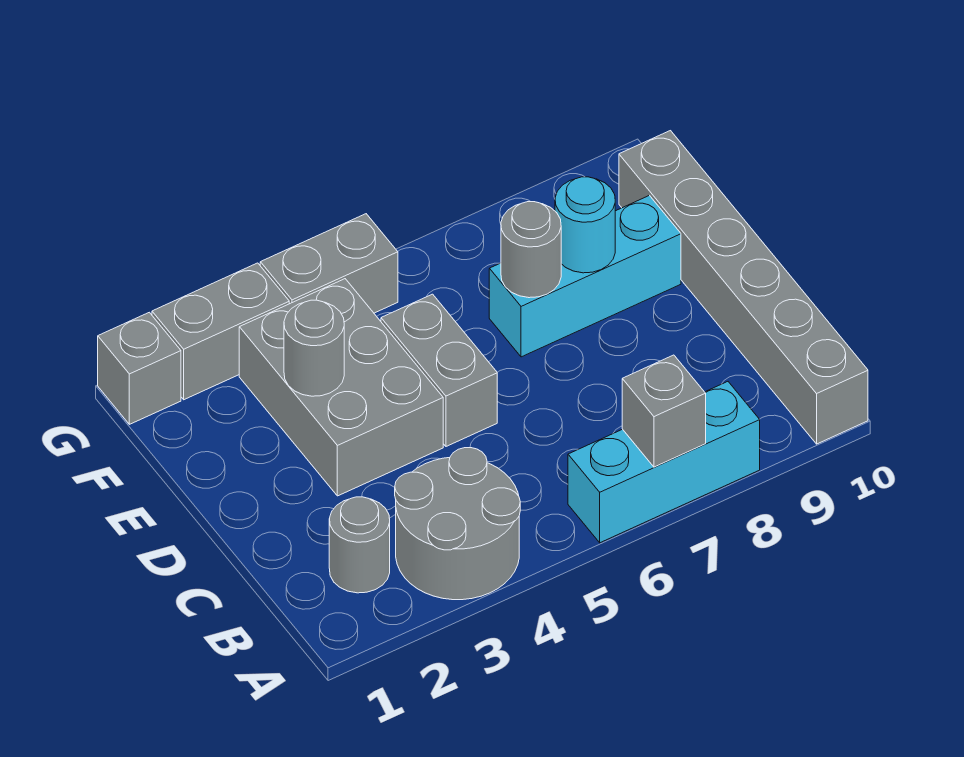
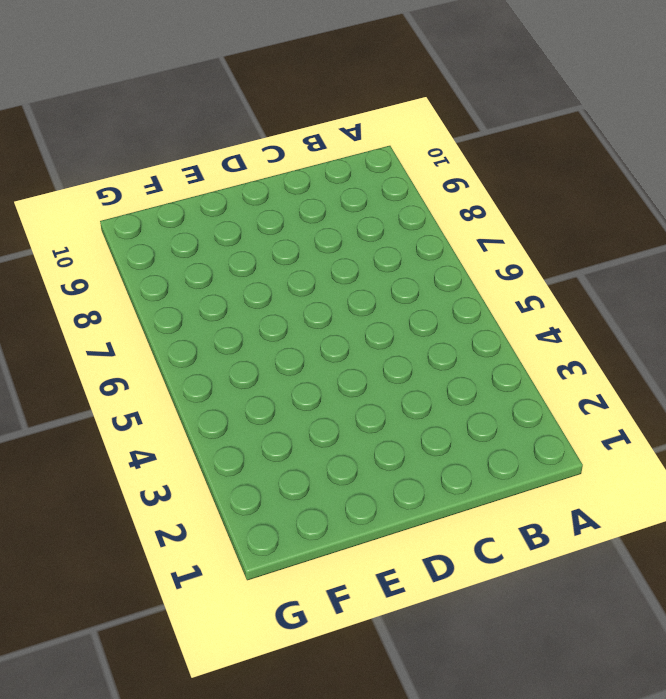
none -> grey 2x2 round brick [395,448,520,600]
none -> cyan 1x3 brick [568,382,760,543]
none -> grey 1x6 brick [619,131,868,444]

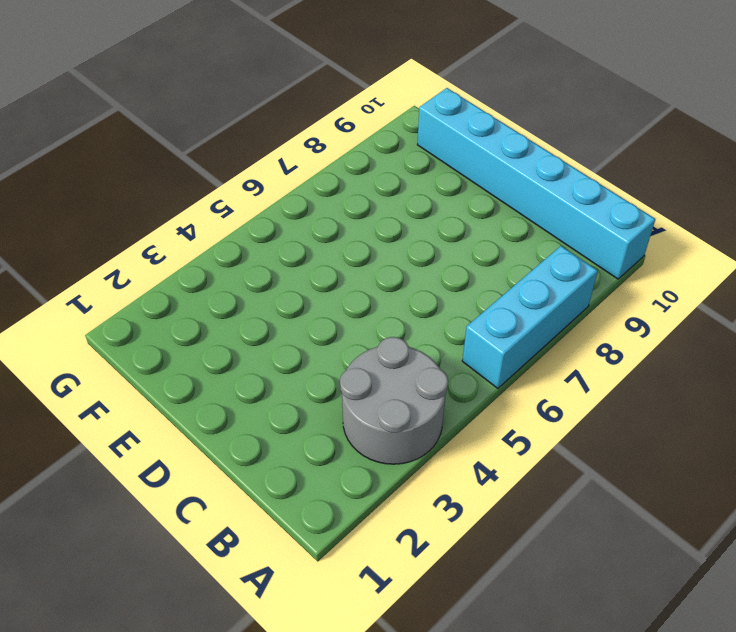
cyan 1x6 brick [417,88,655,279] -> grey 1x6 brick [619,131,868,444]
none -> grey 1x1 round brick [329,497,390,593]
none -> grey 2x3 brick [239,279,443,496]
none -> grey 1x2 brick [381,294,497,446]

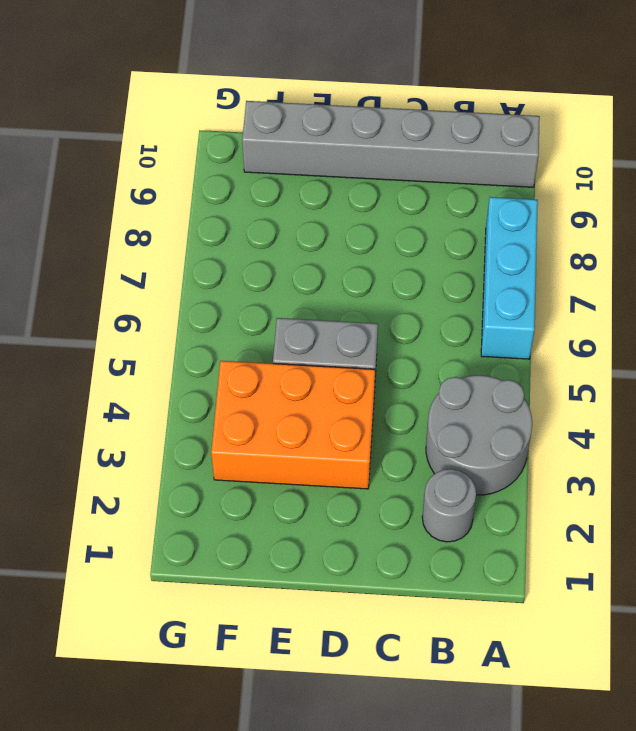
orange 2x3 brick [211,361,375,489] -> grey 2x3 brick [239,279,443,496]
none -> cyan 1x3 brick [489,196,681,357]
none -> grey 1x1 brick [98,312,181,424]
none -> grey 1x2 brick [152,263,289,400]

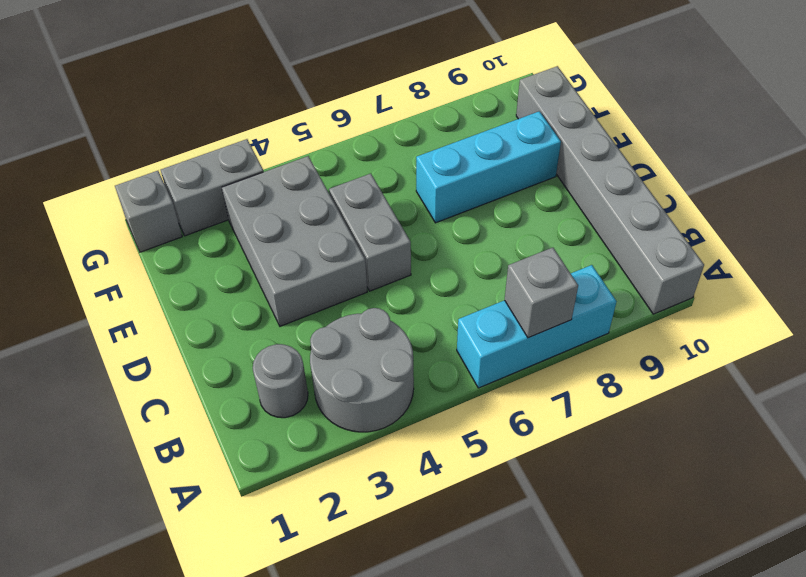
none -> grey 1x2 brick [260,214,398,313]
none -> grey 1x1 round brick [284,300,344,396]
none -> grey 1x1 round brick [501,202,561,298]

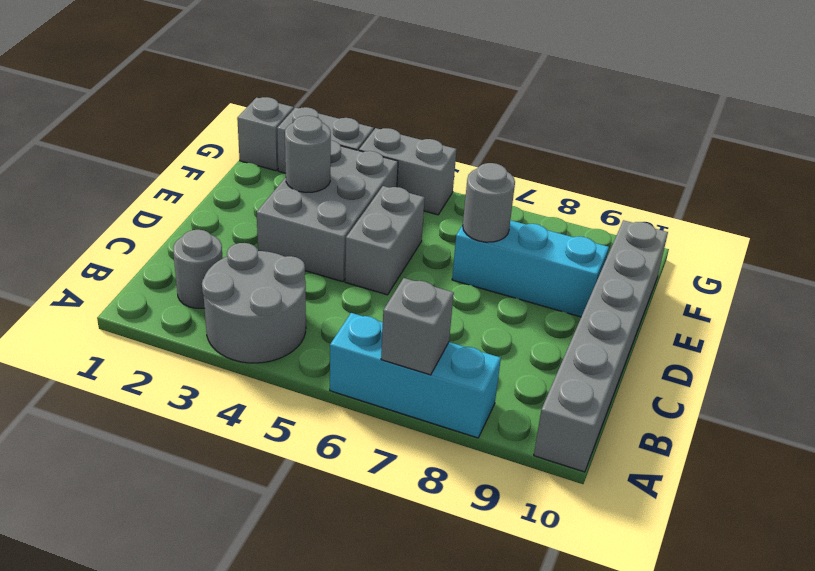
none -> cyan 1x1 round brick [555,177,615,273]

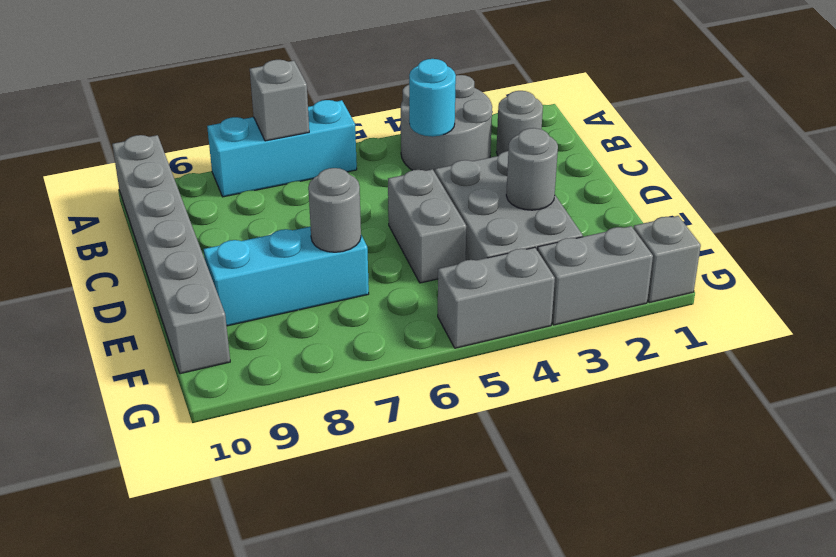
cyan 1x1 round brick [409,59,456,137] -> cyan 1x1 round brick moved to [555,177,615,273]

